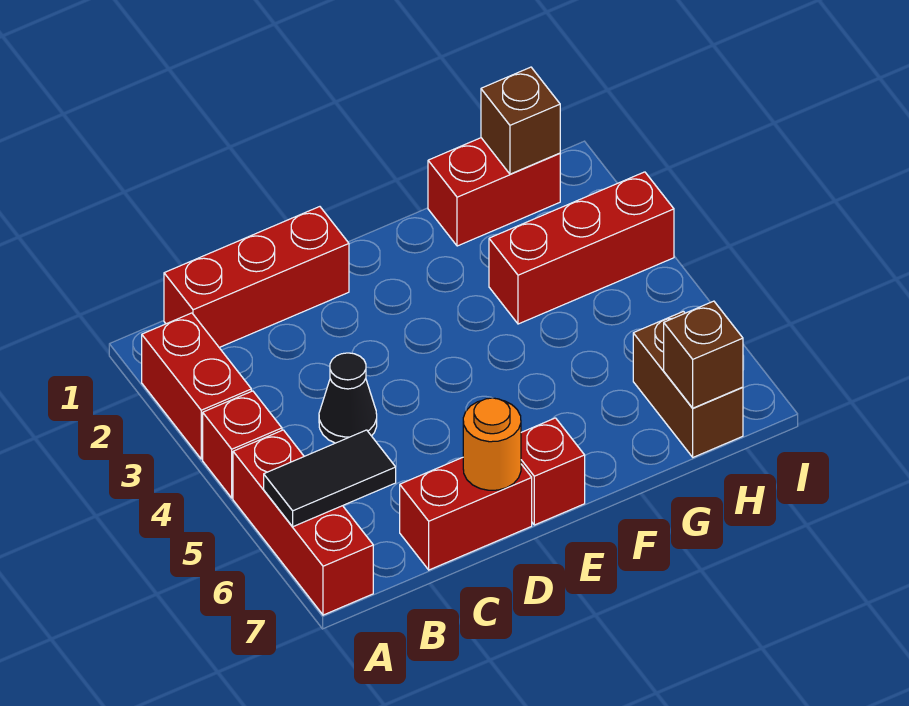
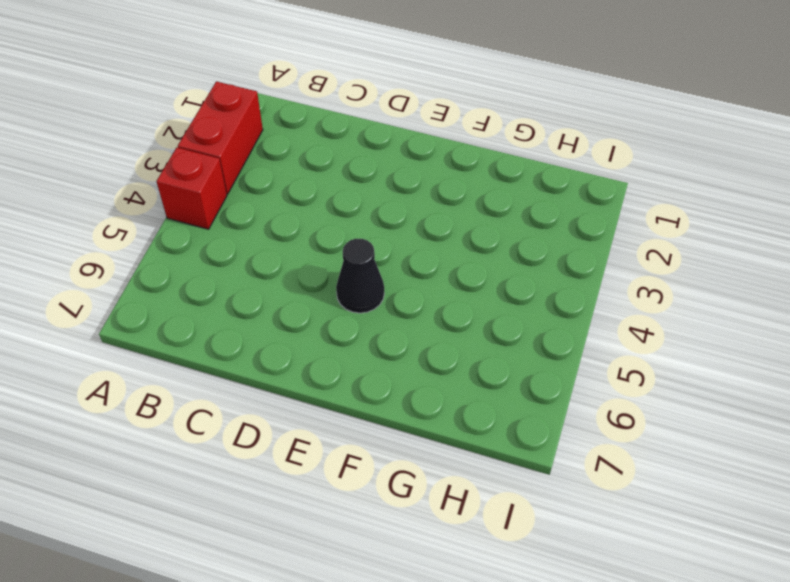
black 1x1 cone [336,239,384,313] -> black 1x1 cone moved to [319,353,377,443]
none -> red 1x3 brick [233,430,373,615]
none -> red 1x3 brick [164,207,349,347]
none -> red 1x2 brick [400,458,532,570]

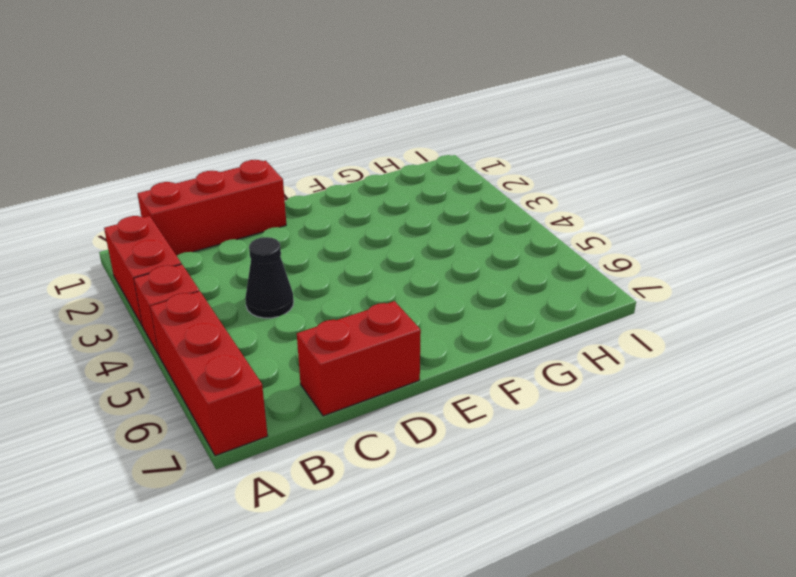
none -> red 1x1 brick [521,418,585,525]
none -> red 1x2 brick [428,138,560,246]
none -> red 1x3 brick [489,172,674,324]

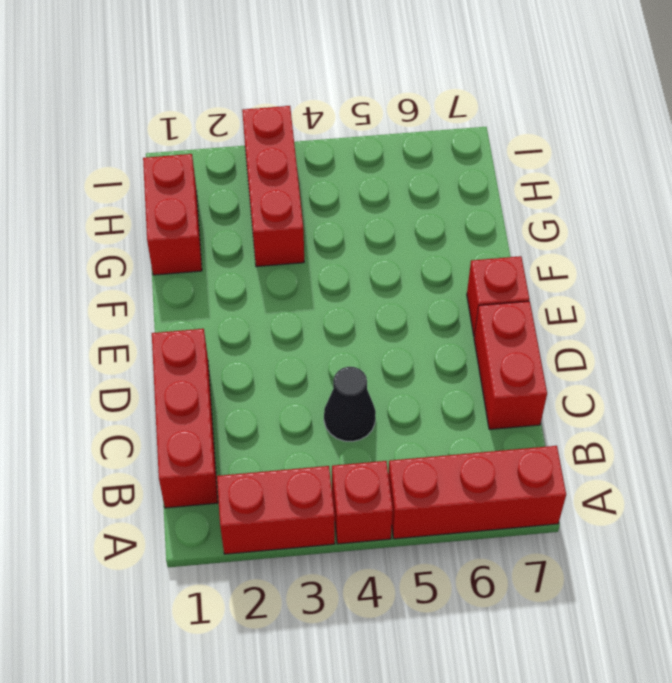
none -> brown 1x2 brick [633,311,743,457]
none -> black 1x2 tile [264,430,396,527]
none -> orange 1x1 round brick [463,398,521,490]

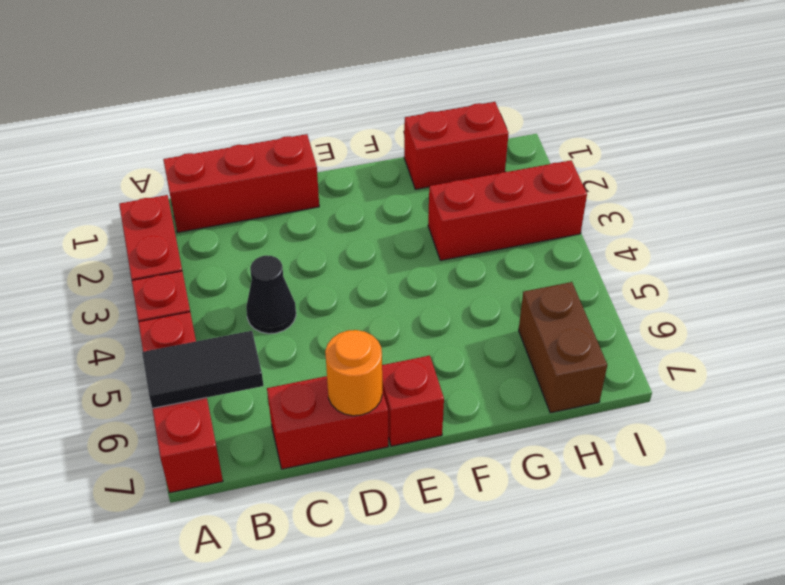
none -> brown 1x1 brick [481,67,560,174]
none -> brown 1x1 brick [664,301,743,408]

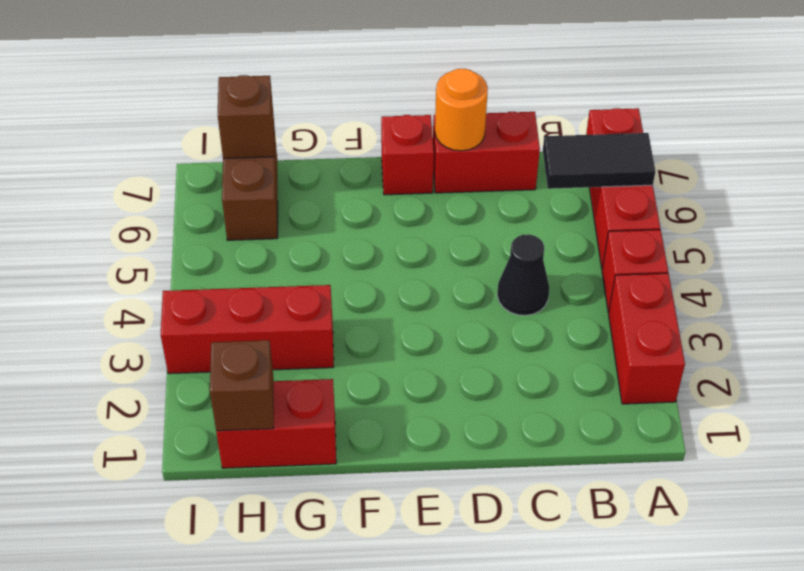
none -> red 1x3 brick [164,207,349,347]

